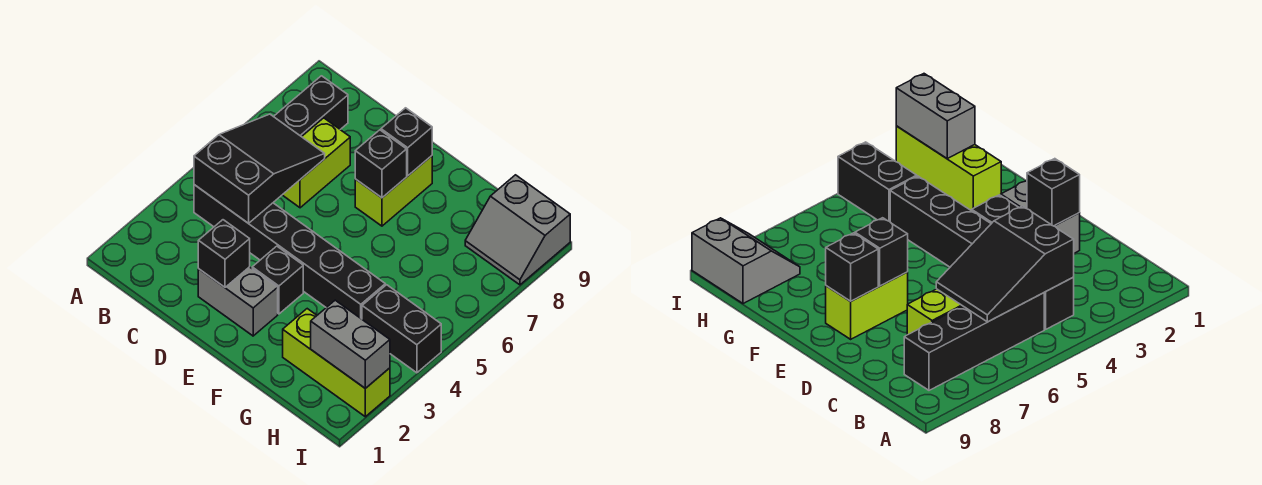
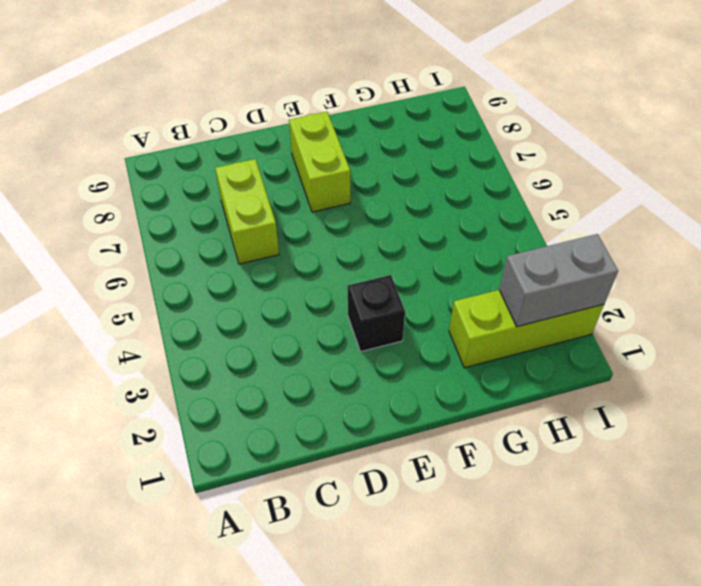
none -> black 1x6 brick [194,185,385,319]
none -> black 1x4 brick [274,76,348,137]
none -> grey 1x2 brick [198,267,278,336]

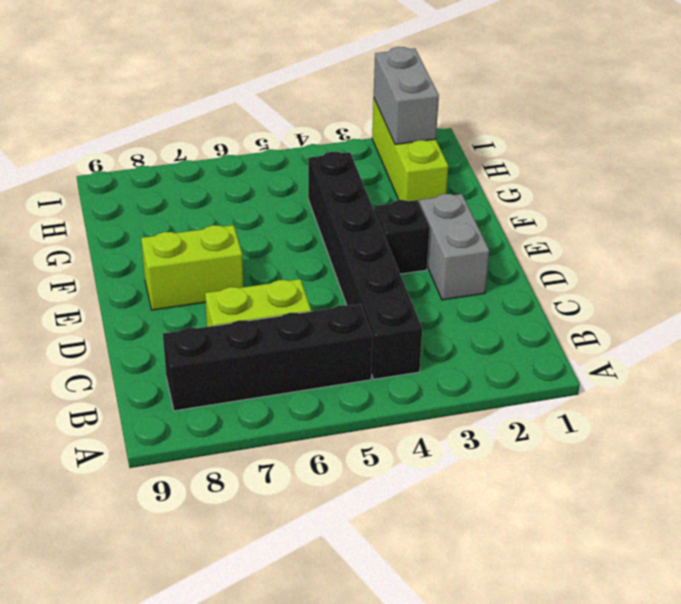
none -> black 1x2 brick [362,285,441,373]
none -> grey 2x2 slope [465,175,570,285]
none -> black 2x3 slope [194,114,325,223]

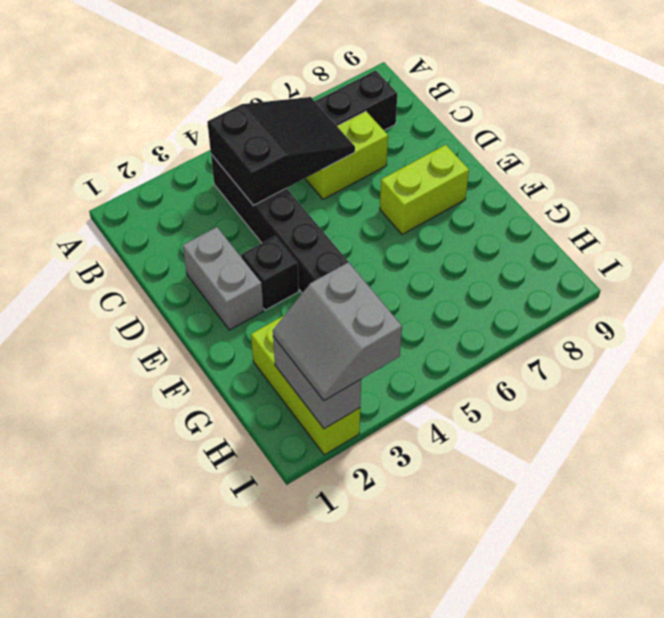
grey 2x2 slope [273,262,402,401] -> grey 2x2 slope moved to [465,175,570,285]
none -> black 1x2 brick [362,285,441,373]
none -> black 1x1 brick [198,220,250,287]
none -> black 1x1 brick [355,130,407,198]

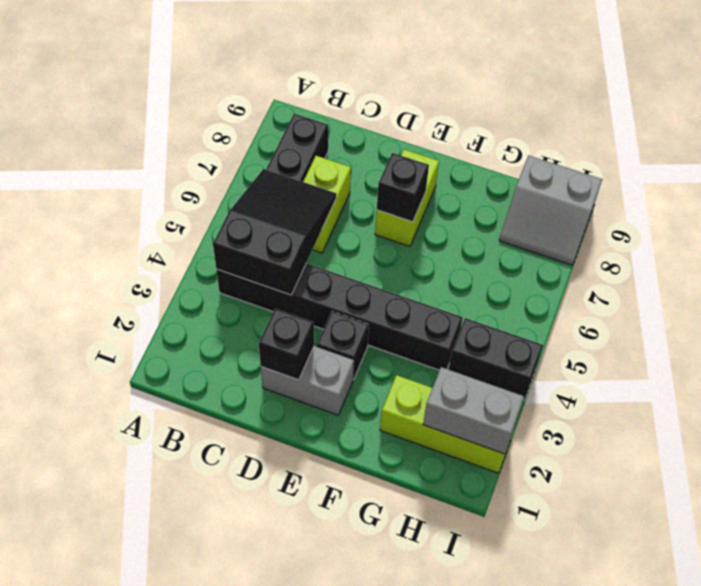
none -> black 1x1 brick [381,108,432,176]

